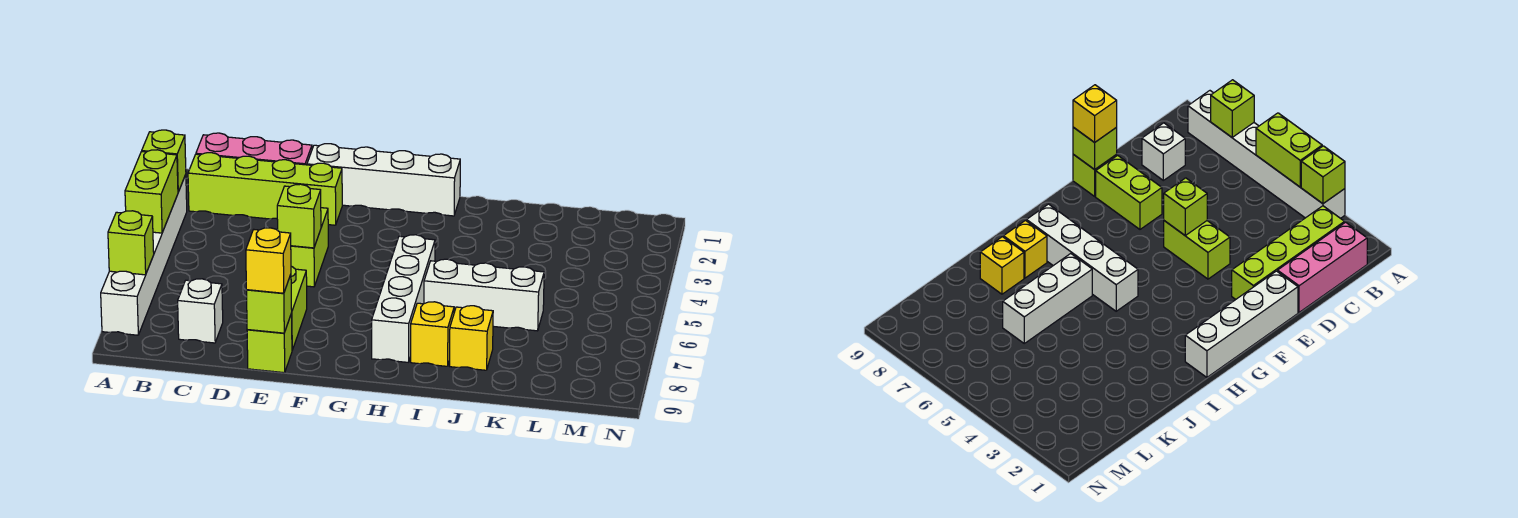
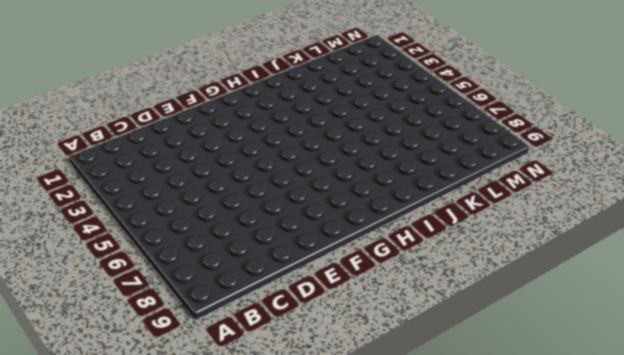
none -> white 1x6 brick [101,174,187,335]
none -> pink 1x3 brick [196,133,312,165]
none -> lime 1x4 brick [188,153,342,225]

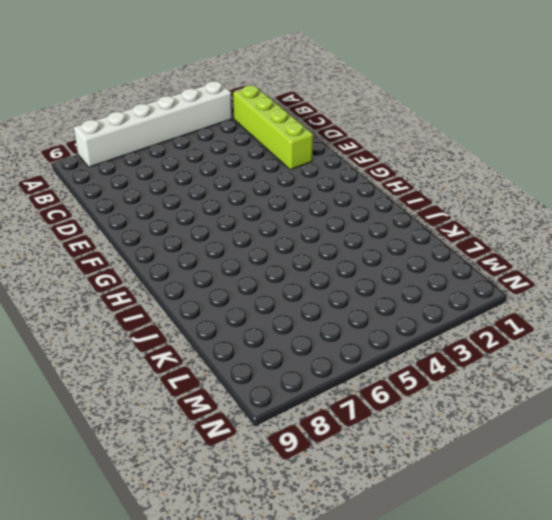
none -> pink 1x3 brick [196,133,312,165]
none -> white 1x1 brick [178,279,223,343]
none -> white 1x4 brick [307,144,460,216]

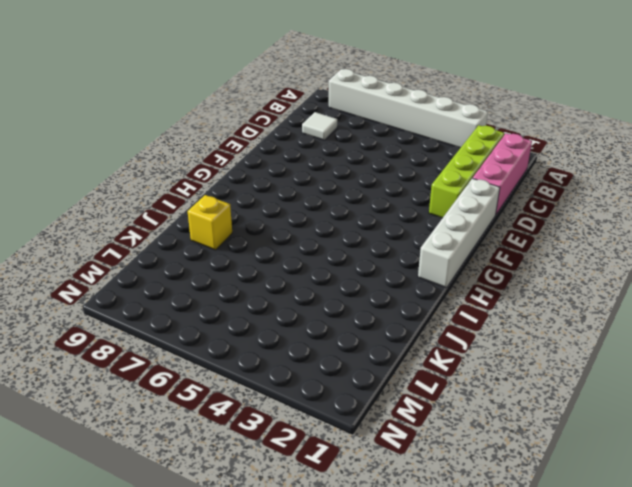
white 1x1 tile [302,112,337,140] -> white 1x1 brick [178,279,223,343]
none -> lime 1x2 brick [291,208,328,287]
none -> lime 1x2 brick [291,266,307,350]
none -> lime 1x1 brick [247,313,292,373]

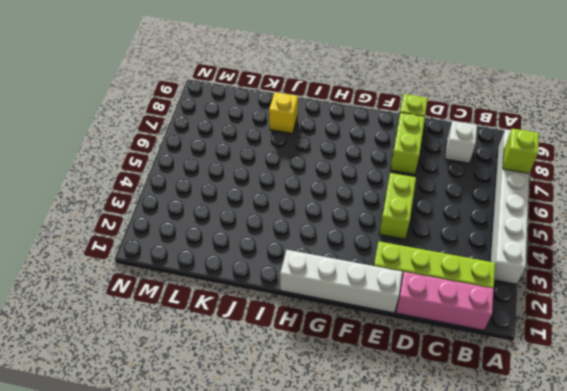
none -> white 1x4 brick [372,235,435,362]
none -> white 1x3 brick [424,259,544,331]
none -> yellow 1x1 brick [411,302,454,366]

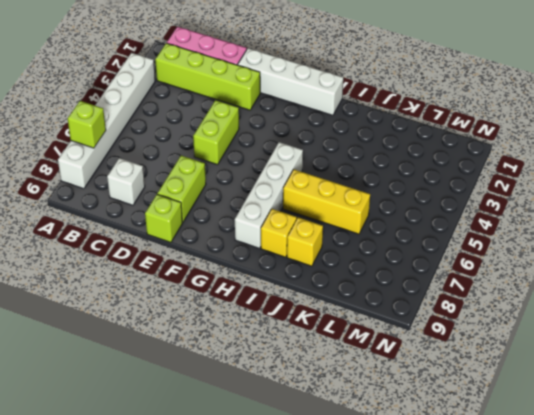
yellow 1x3 brick [283,170,370,234] -> white 1x3 brick [424,259,544,331]
none -> lime 1x1 brick [142,130,186,192]
none -> lime 1x2 brick [125,150,178,233]
none -> lime 1x1 brick [277,184,321,248]

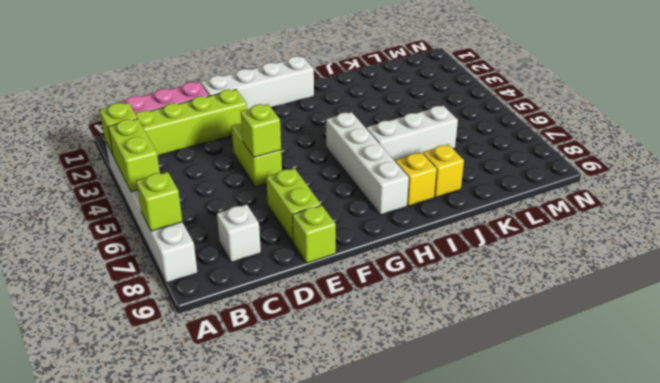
none -> lime 1x1 brick [246,275,292,333]
none -> yellow 1x1 brick [246,228,291,293]

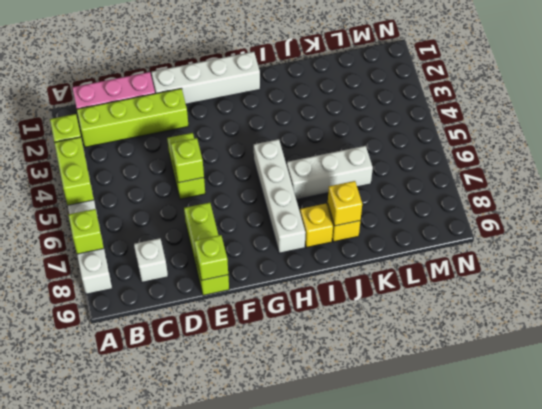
yellow 1x1 brick [328,181,362,226] -> yellow 1x1 brick moved to [246,228,291,293]

